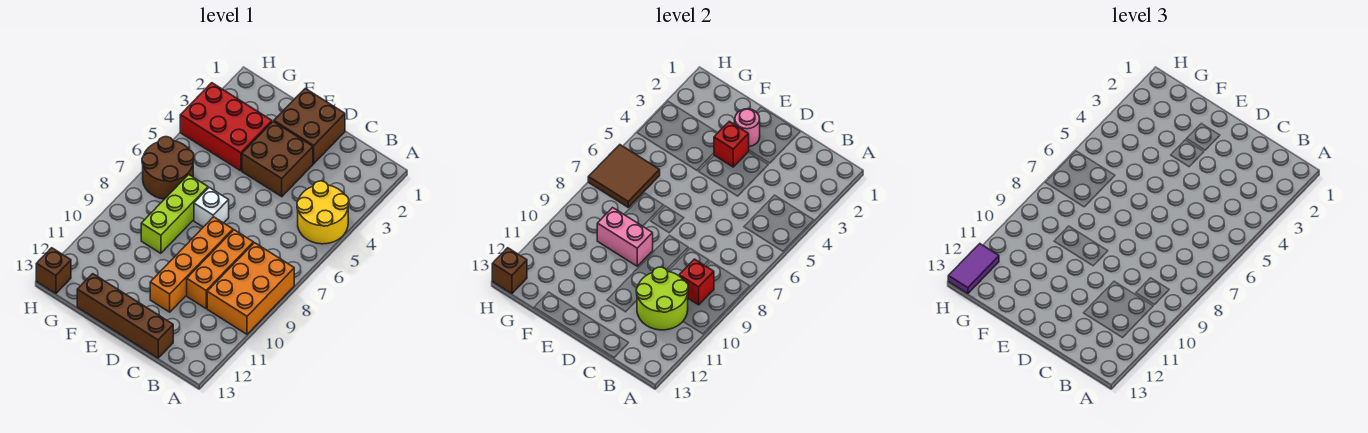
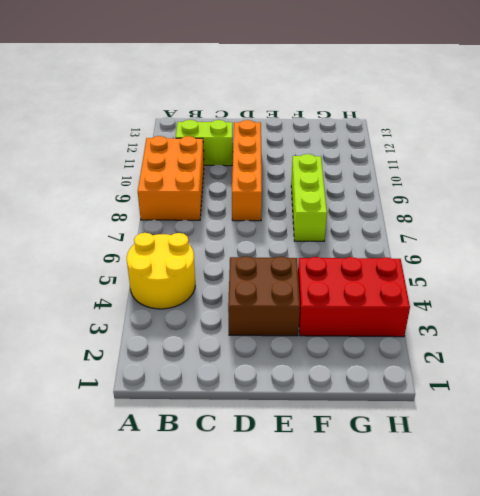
lime 1x2 brick [176,120,233,166] -> none
none -> orange 1x3 brick [187,230,253,308]
none -> brown 1x4 brick [77,274,173,358]
none -> brown 2x2 brick [274,88,345,164]

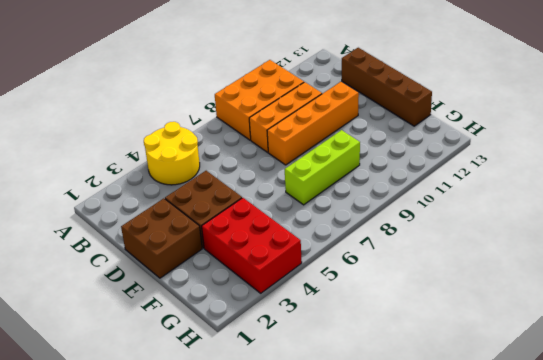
none -> white 1x1 brick [194,188,229,227]
none -> brown 2x2 round brick [142,137,194,199]
none -> brown 1x1 brick [36,248,71,294]

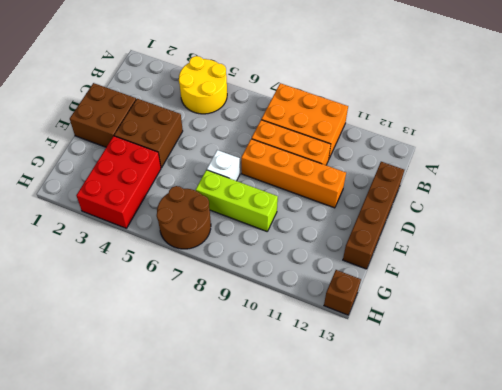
none -> red 1x1 brick [679,259,714,305]
none -> lime 2x2 round brick [636,267,688,330]
none -> pink 1x1 round brick [735,109,760,147]

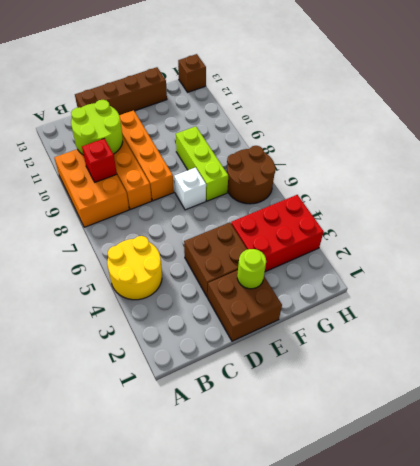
lime 1x1 round brick [237,249,266,289] -> pink 1x1 round brick [735,109,760,147]
none -> red 1x1 brick [714,121,749,167]
none -> pink 1x2 brick [597,208,653,266]
none -> brown 2x2 tile [588,145,660,207]

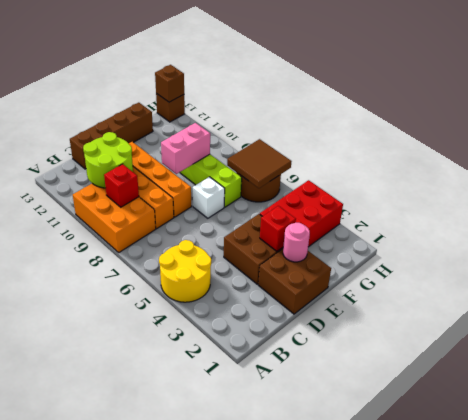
none -> purple 1x2 tile [948,244,999,294]

